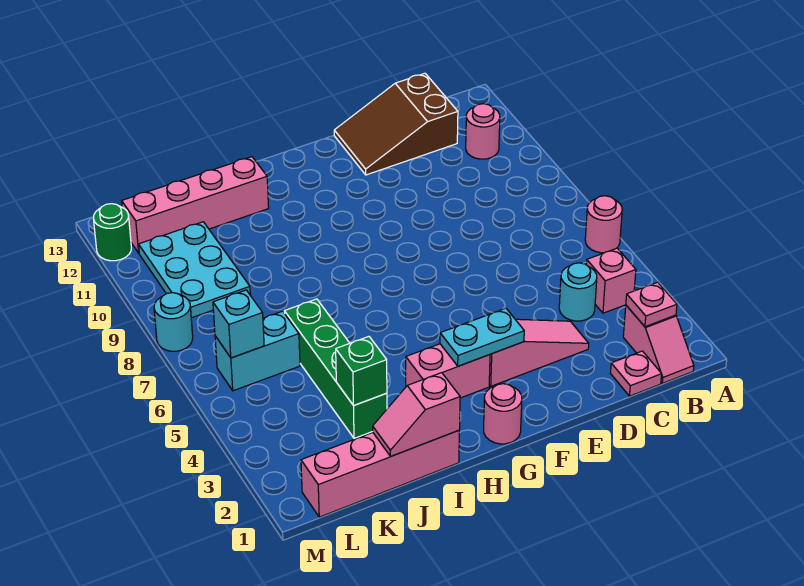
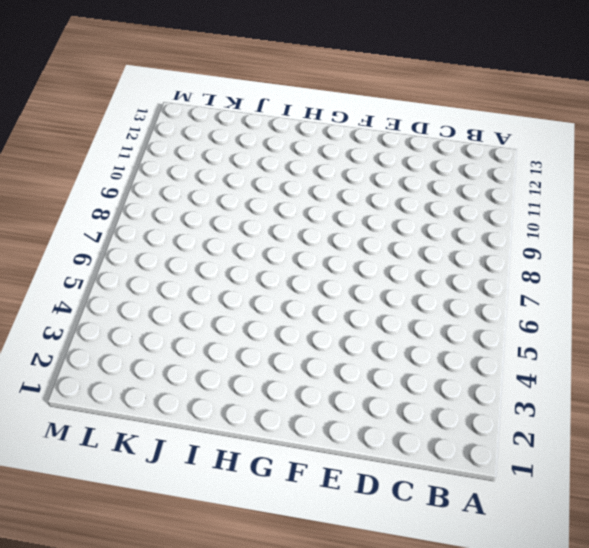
none -> pink 1x1 round brick [585,196,622,253]
none -> pink 1x2 slope [623,305,694,383]
none -> pink 1x1 brick [586,248,636,313]

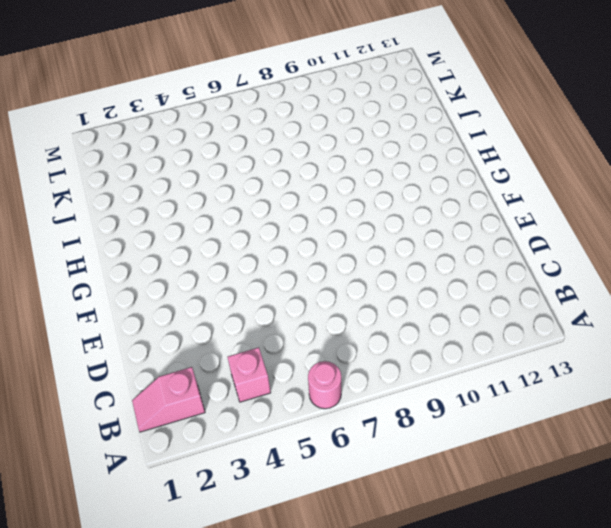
none -> pink 1x1 round brick [466,104,500,159]
none -> pink 1x1 plate [610,351,662,396]
none -> cyan 1x1 round brick [559,263,597,321]

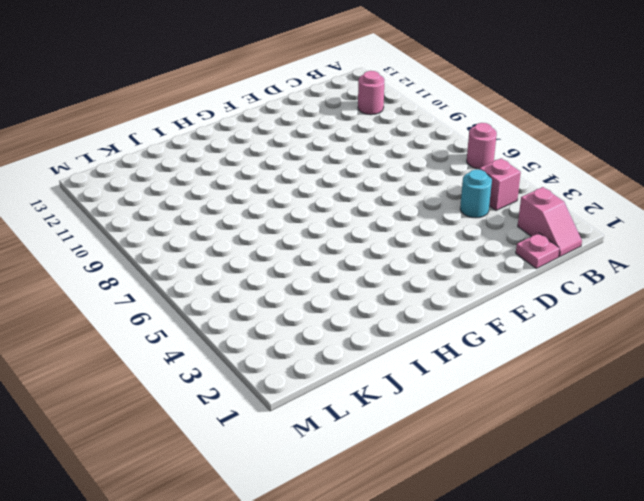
none -> brown 2x3 slope [334,73,458,175]
none -> pink 1x3 slope [489,319,589,386]
none -> pink 1x1 round brick [484,384,522,444]

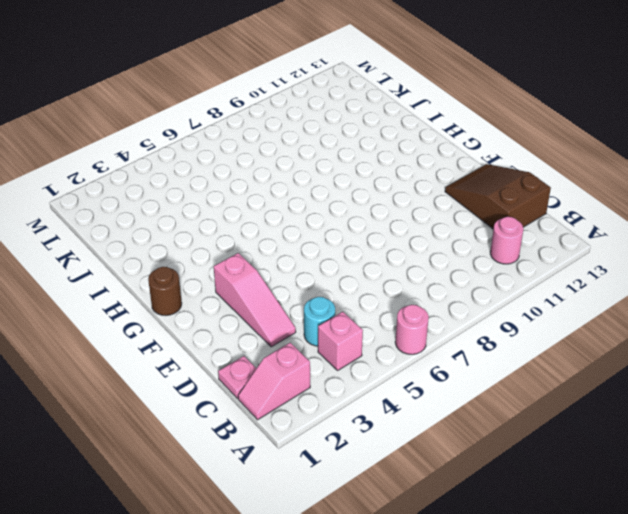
brown 1x1 round brick [148,267,182,315] -> pink 1x1 round brick [484,384,522,444]
none -> pink 1x2 brick [406,344,490,398]
none -> pink 1x4 brick [301,430,459,517]
none -> pink 1x4 brick [122,157,269,253]

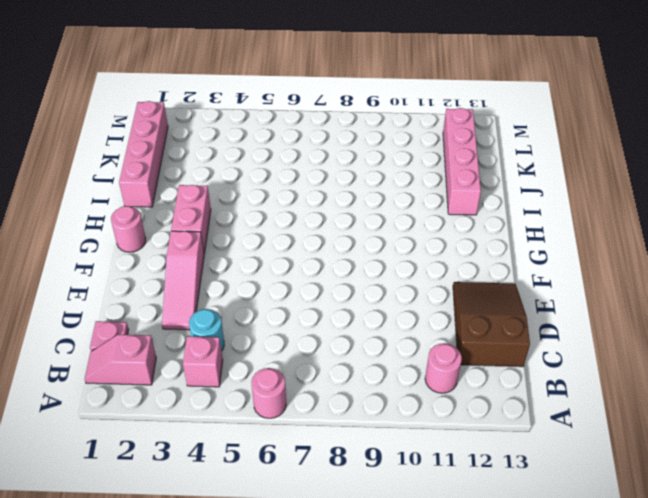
none -> green 1x4 brick [284,299,387,438]
none -> cyan 1x2 brick [215,311,300,391]
none -> cyan 2x3 plate [139,222,250,318]

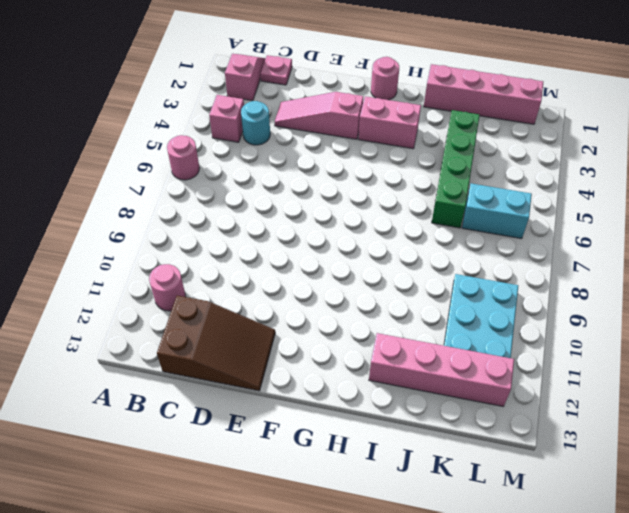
none -> cyan 1x1 round brick [154,293,193,351]
none -> green 1x1 round brick [93,204,131,261]
none -> pink 1x1 plate [626,282,677,327]

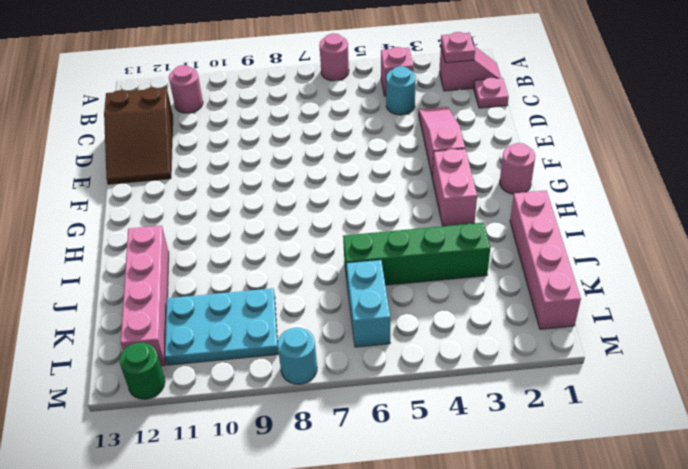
none -> cyan 1x2 plate [440,308,524,366]
none -> pink 1x2 slope [373,373,460,456]
none -> green 1x1 brick [336,337,387,405]

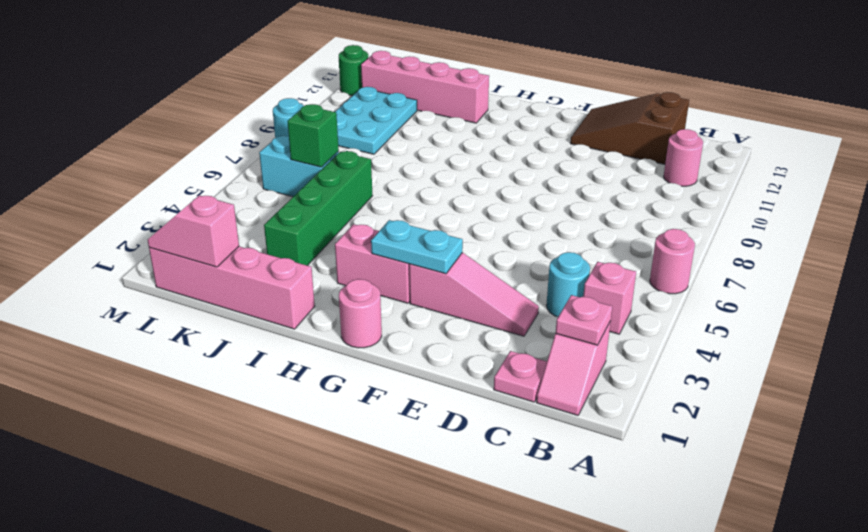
pink 1x2 slope [148,195,239,267] -> pink 1x2 slope moved to [373,373,460,456]
green 1x1 brick [287,104,339,167] -> green 1x1 brick moved to [336,337,387,405]
none -> cyan 1x1 brick [213,290,264,358]

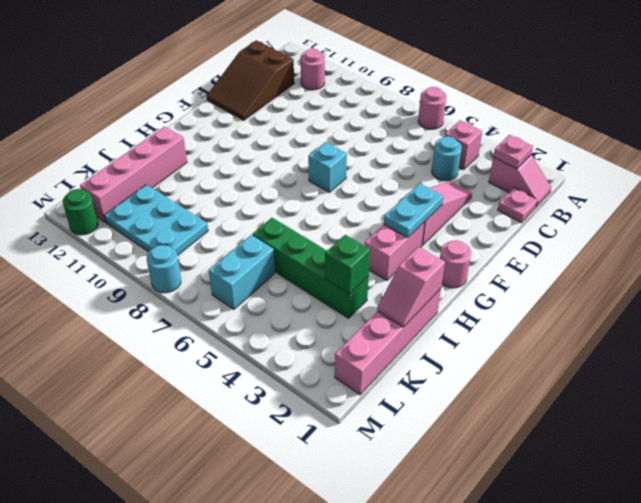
cyan 1x1 brick [308,142,347,192] -> cyan 1x1 brick moved to [213,290,264,358]

